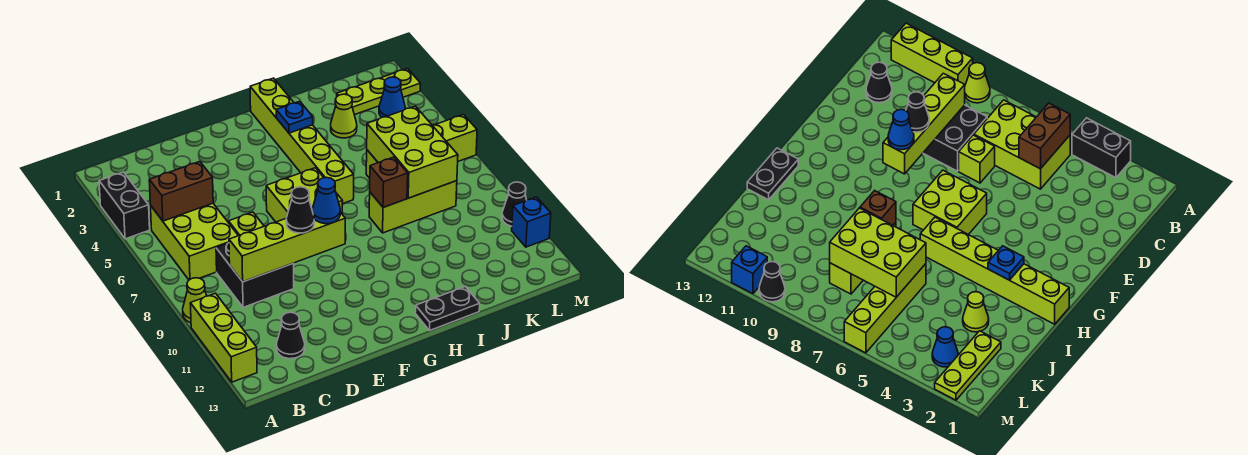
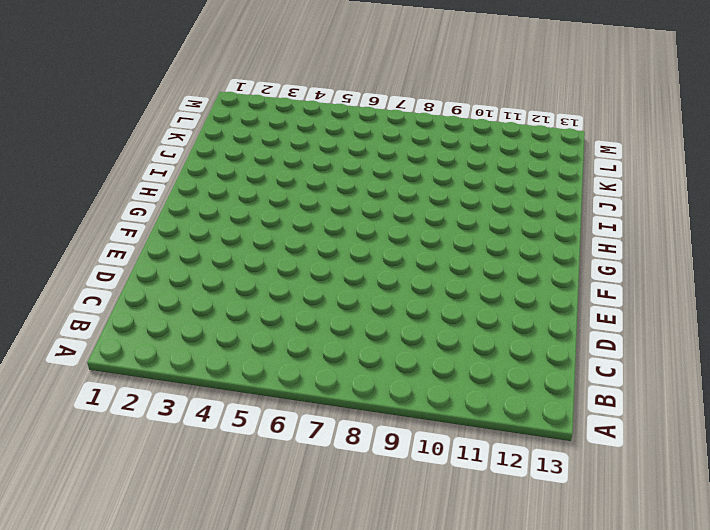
none -> black 1x2 brick [99,172,150,239]
none -> lime 1x1 cone [183,278,207,323]
none -> lime 1x3 brick [190,293,257,382]

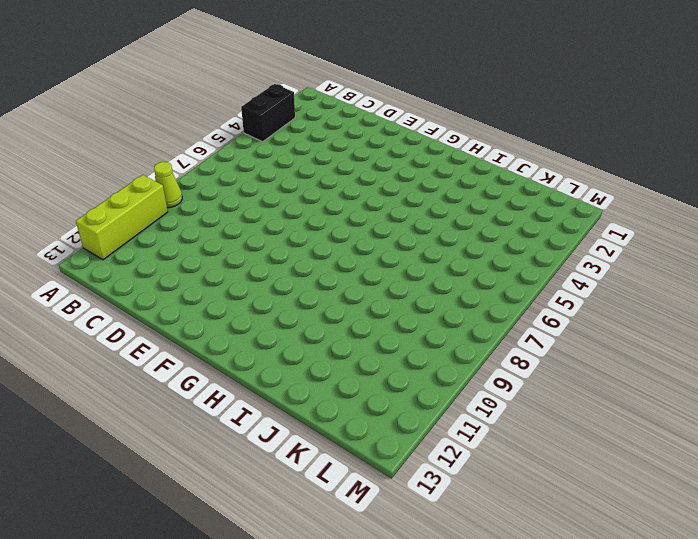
none -> lime 2x3 brick [151,203,238,280]
none -> black 2x2 brick [216,243,294,307]
none -> black 1x1 cone [277,312,305,359]

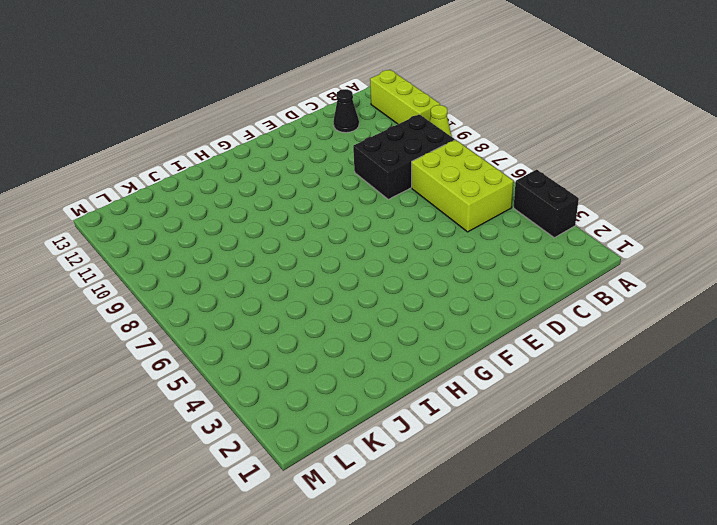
black 2x3 brick [353,114,455,199] -> black 2x2 brick [216,243,294,307]
none -> lime 1x1 brick [229,212,264,236]
none -> lime 2x2 brick [266,168,343,222]
none -> lime 1x6 brick [250,78,354,204]

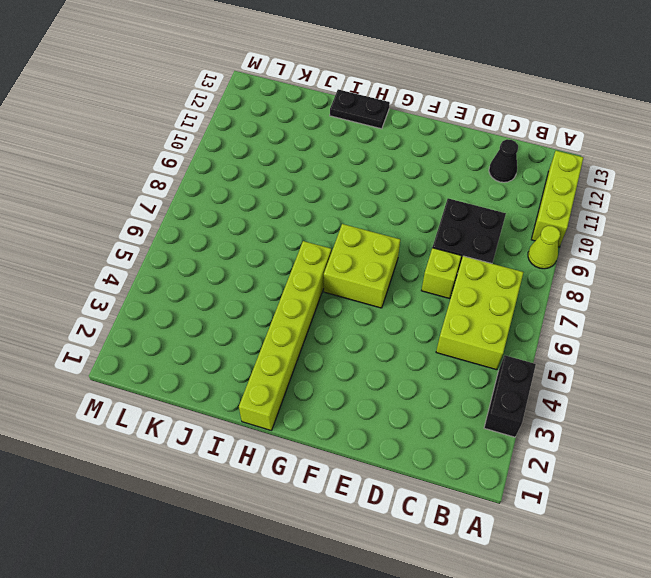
none -> lime 1x3 brick [369,181,457,233]
none -> lime 1x1 cone [331,94,357,138]
none -> lime 1x4 brick [366,115,477,178]

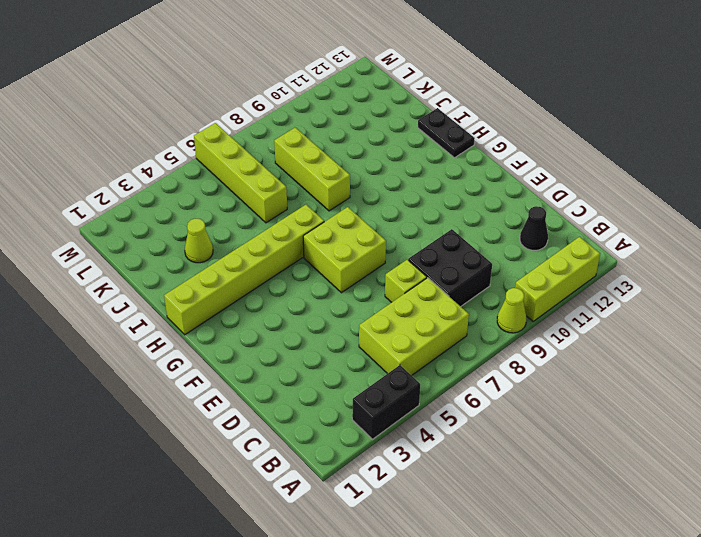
none -> lime 1x3 plate [337,69,421,115]
none -> blue 1x1 cone [379,77,405,117]
none -> black 1x1 cone [502,182,526,226]

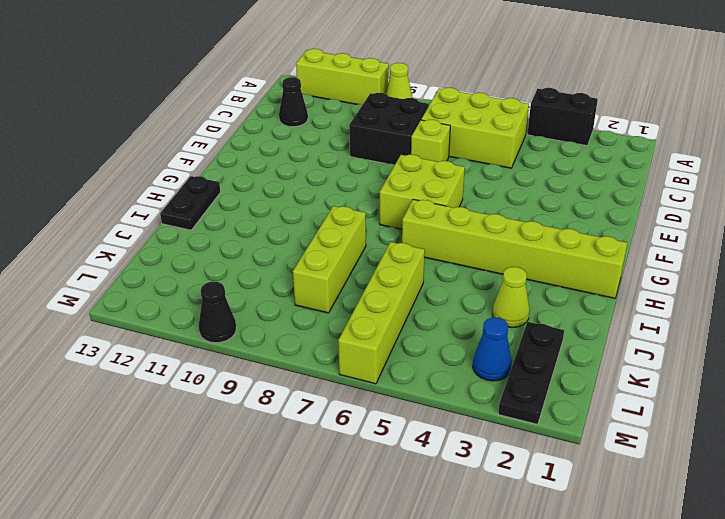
black 1x3 plate [498,322,564,424] -> lime 1x3 plate [337,69,421,115]
none -> blue 1x1 brick [512,197,551,247]
none -> brown 1x2 brick [149,162,213,221]
none -> lime 1x4 brick [229,212,345,282]

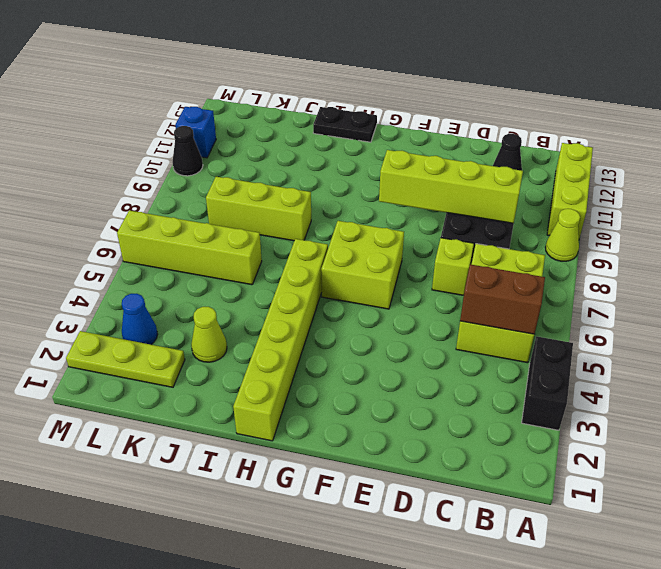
none -> blue 1x1 plate [276,101,313,133]
none -> brown 1x1 brick [370,157,408,207]
none -> lime 2x3 brick [367,106,458,198]

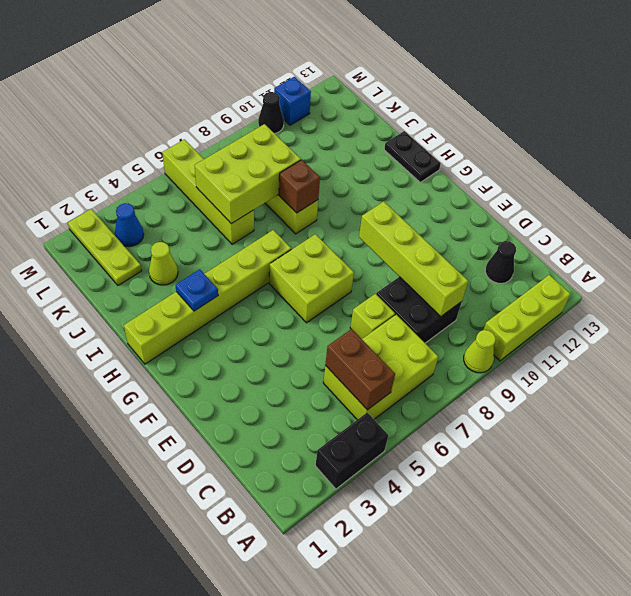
none -> black 1x1 cone [286,187,314,233]
none -> blue 1x1 cone [312,178,340,224]

